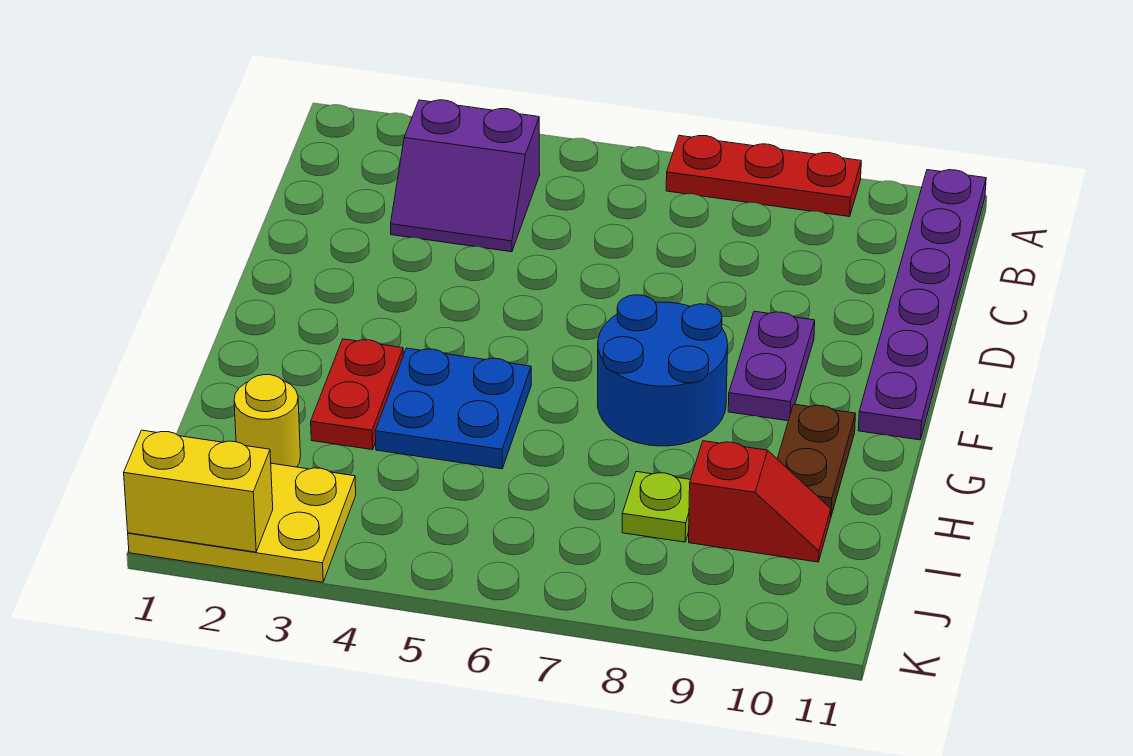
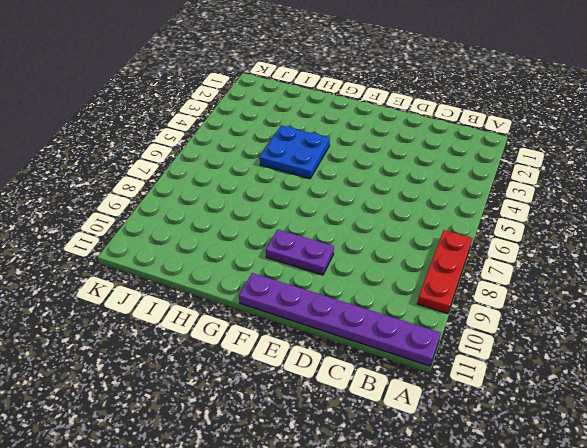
none -> purple 2x2 slope [391,100,540,252]
none -> blue 2x2 round brick [598,295,728,446]
none -> red 1x2 plate [311,339,403,450]

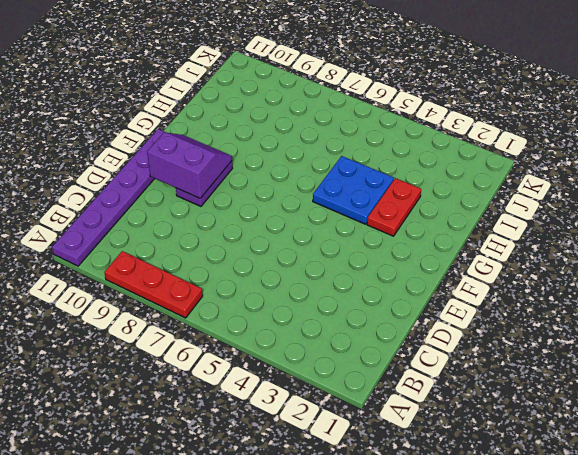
purple 2x2 slope [147,133,232,198] -> purple 2x2 slope moved to [391,100,540,252]
none -> blue 2x2 round brick [598,295,728,446]
none -> brown 1x2 plate [777,404,855,516]
none -> yellow 1x1 round brick [234,375,301,467]

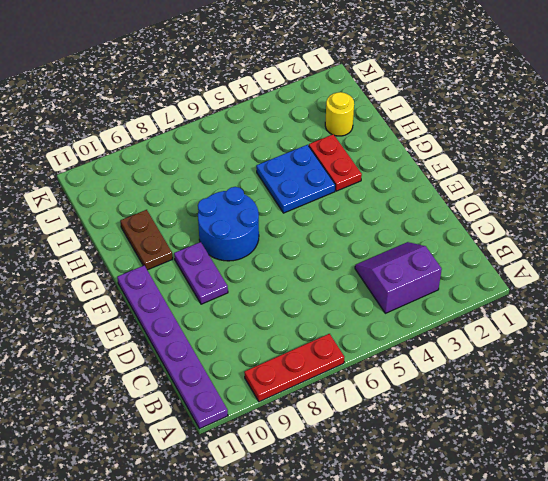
none -> lime 1x1 plate [622,472,691,542]
none -> red 1x2 slope [689,441,831,562]
none -> yellow 2x3 plate [128,463,356,582]

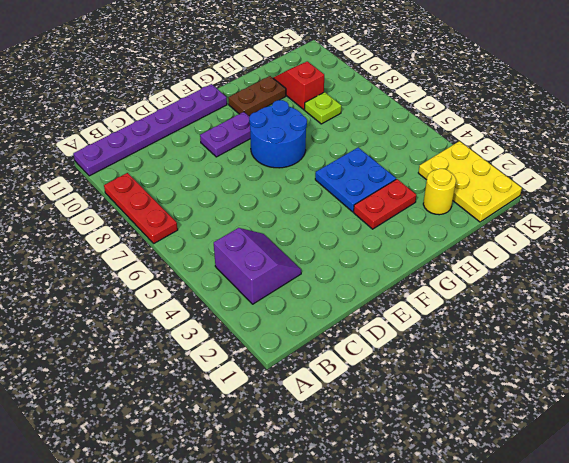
none -> yellow 1x2 brick [124,430,273,552]

